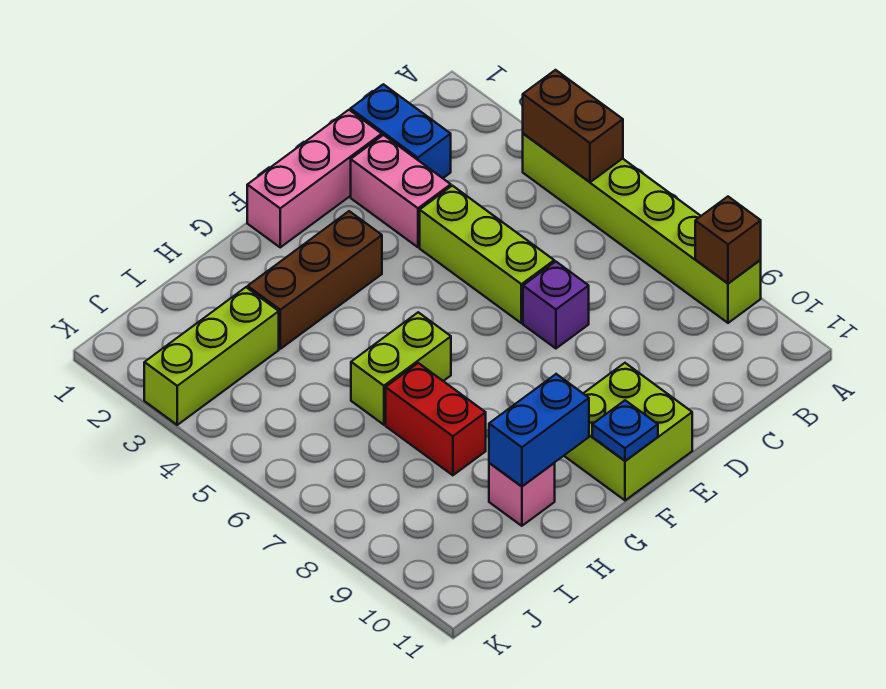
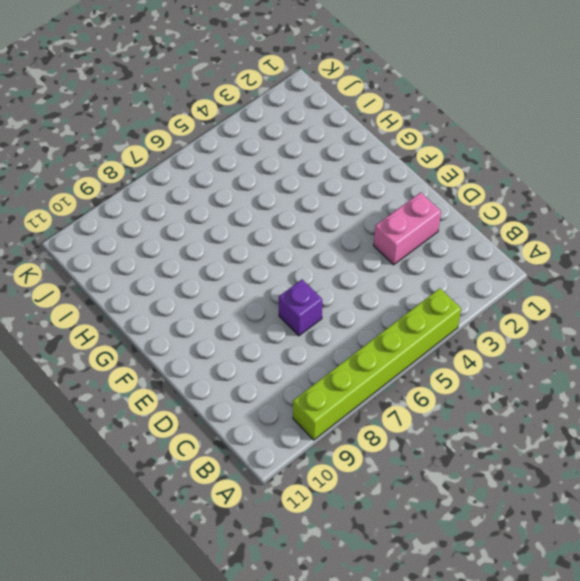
none -> blue 1x2 brick [351,84,451,178]
none -> pink 1x3 brick [247,110,382,247]
none -> lime 1x3 brick [420,186,554,323]

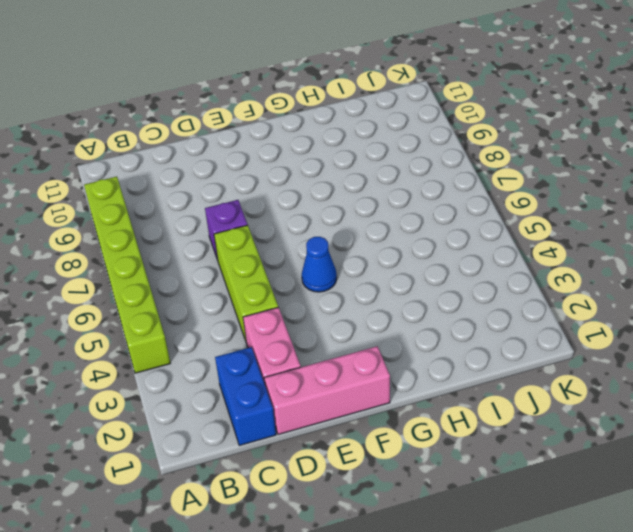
blue 1x1 cone [302,237,337,292] -> none
none -> lime 2x2 brick [564,363,692,500]
none -> brown 1x3 brick [248,211,382,349]
none -> lime 1x2 brick [351,312,451,425]

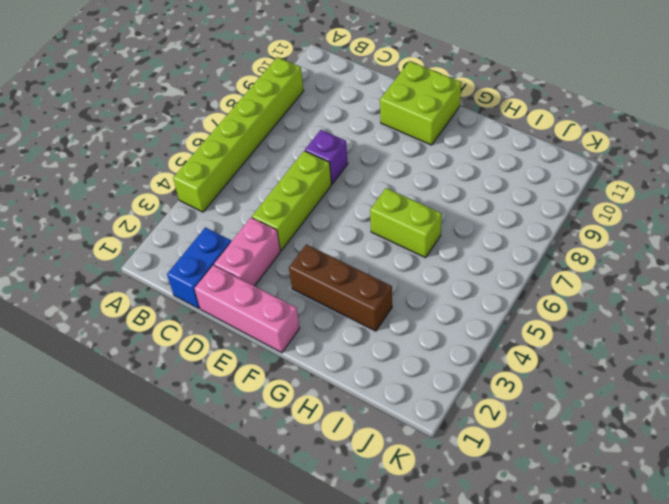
none -> red 1x2 brick [386,363,486,475]
none -> pink 1x1 brick [489,463,555,526]
none -> lime 1x3 brick [144,287,279,425]

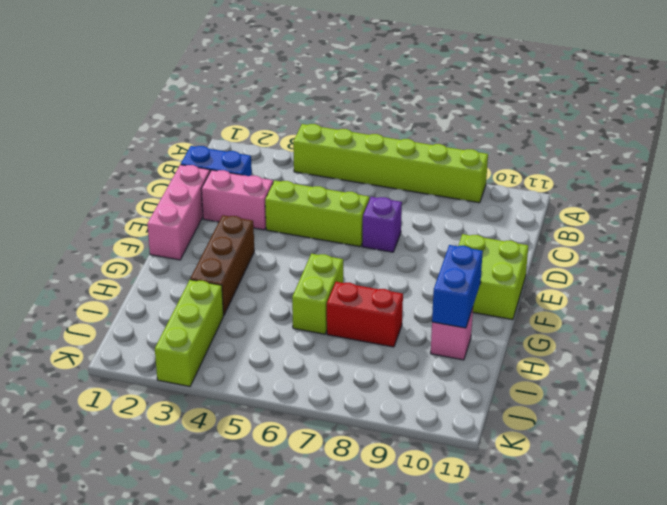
none -> brown 1x2 brick [523,70,623,182]
none -> brown 1x1 brick [695,197,761,283]
none -> blue 1x1 plate [592,400,658,461]

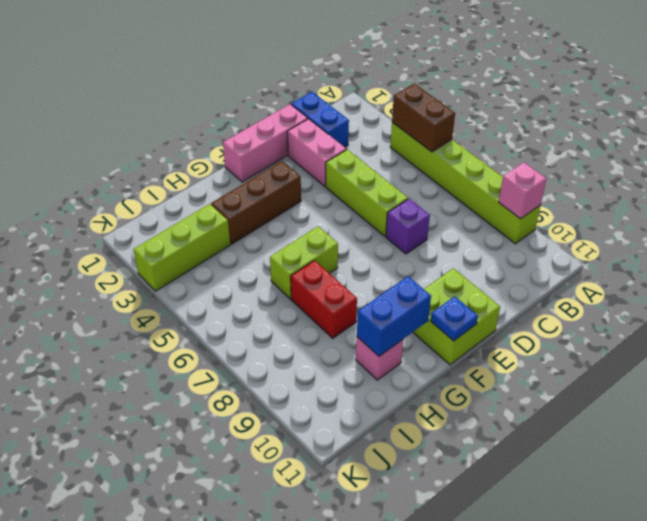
pink 1x1 brick [499,162,546,219] -> brown 1x1 brick [695,197,761,283]

